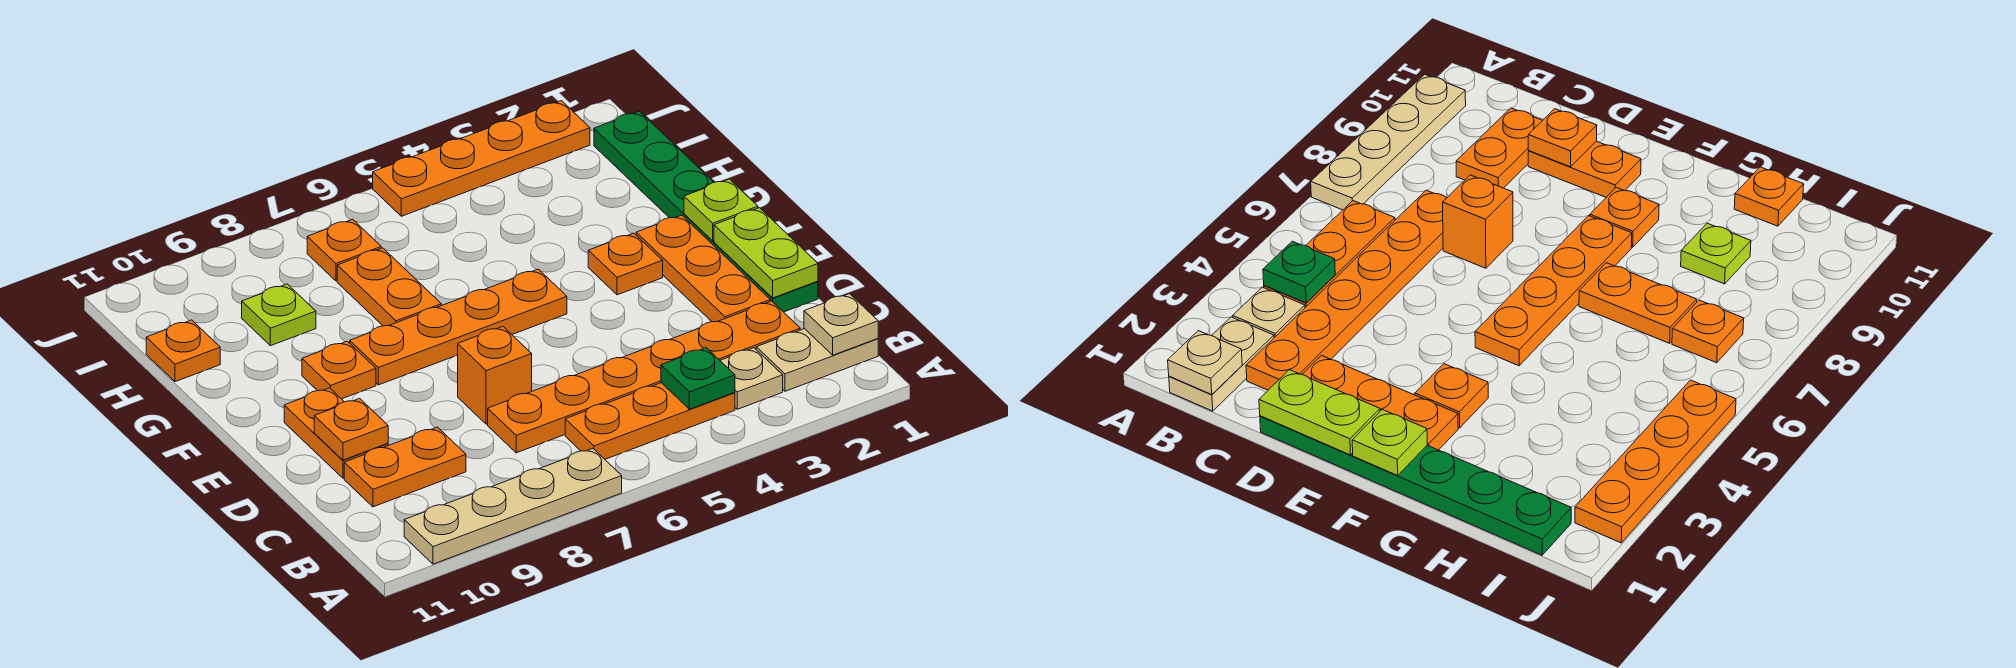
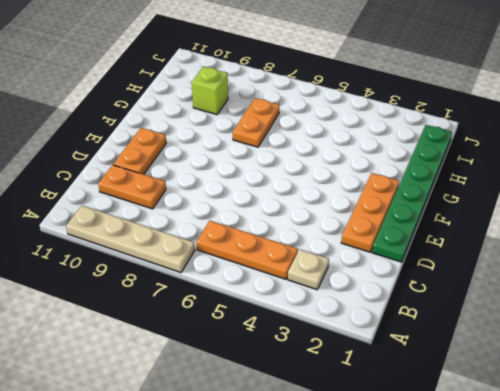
lime 1x1 brick [192,67,228,115] -> lime 1x1 plate [242,284,316,346]
none -> tan 1x2 plate [756,329,878,391]
none -> orange 1x6 plate [488,301,800,453]
none -> orange 1x1 brick [458,326,532,424]

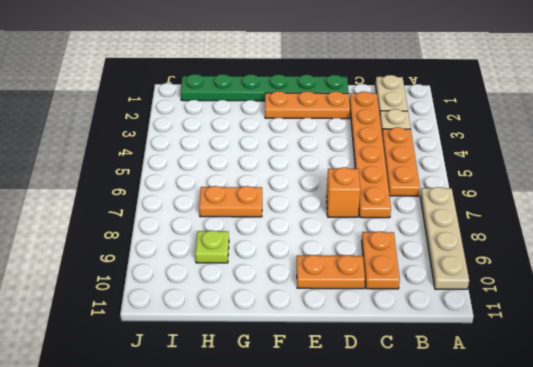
none -> orange 1x1 plate [588,233,663,295]
none -> orange 1x4 plate [350,269,567,385]
none -> orange 1x1 plate [302,341,376,399]

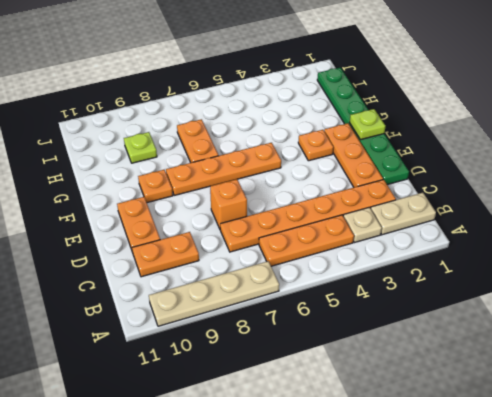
none -> orange 1x1 plate [146,320,220,382]
none -> orange 1x1 plate [307,219,381,281]
none -> orange 1x4 plate [373,101,590,216]

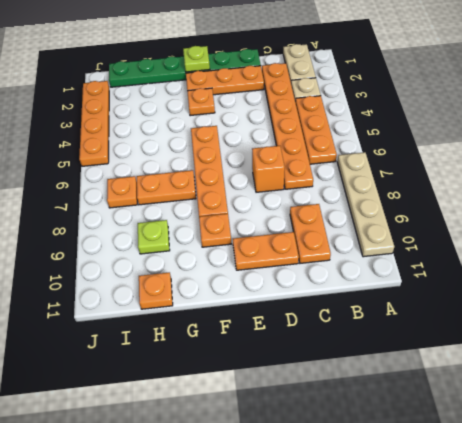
none -> tan 1x1 plate [804,294,878,355]
none -> green 1x1 plate [661,348,735,409]
none -> lime 1x2 plate [714,208,818,298]

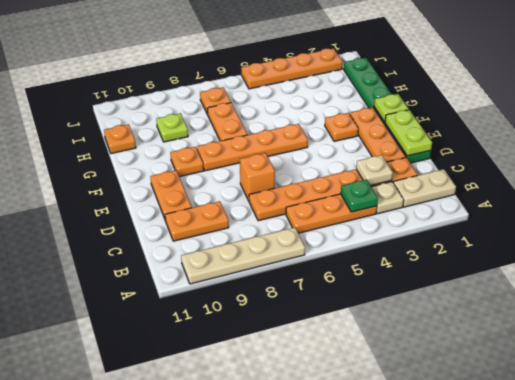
tan 1x1 plate [356,155,393,185] -> tan 1x1 plate moved to [804,294,878,355]
none -> orange 1x1 plate [314,399,388,460]

